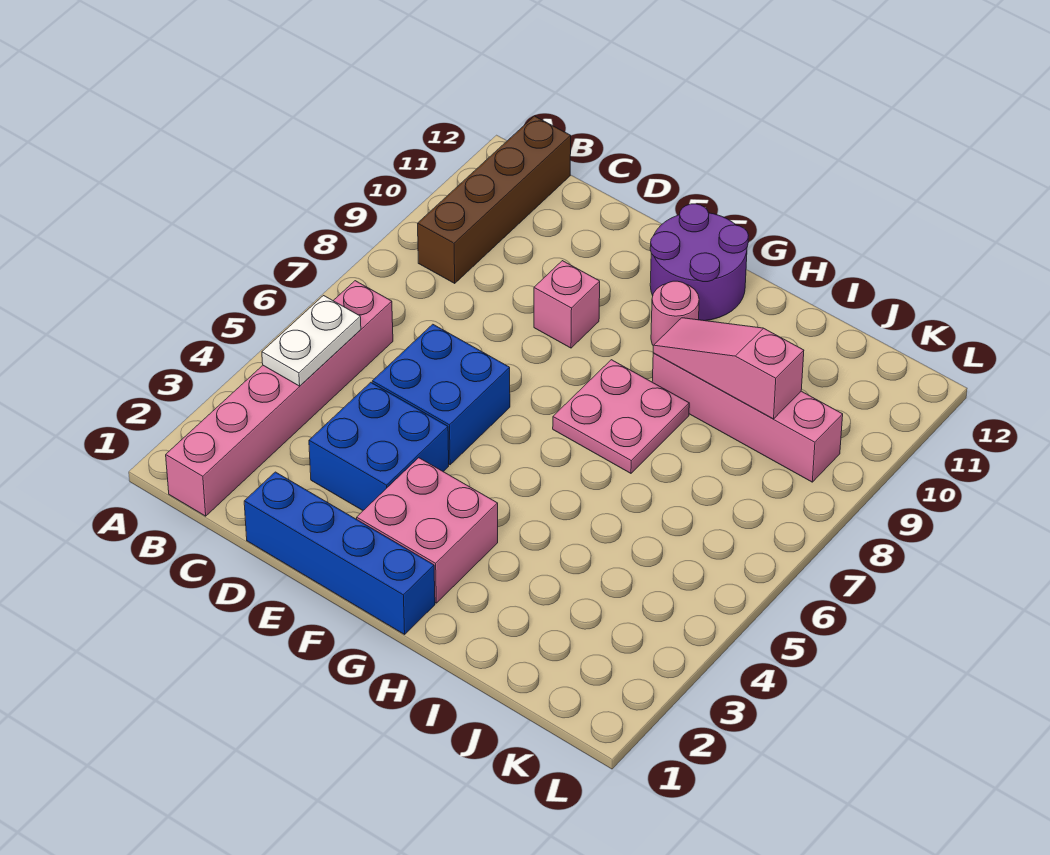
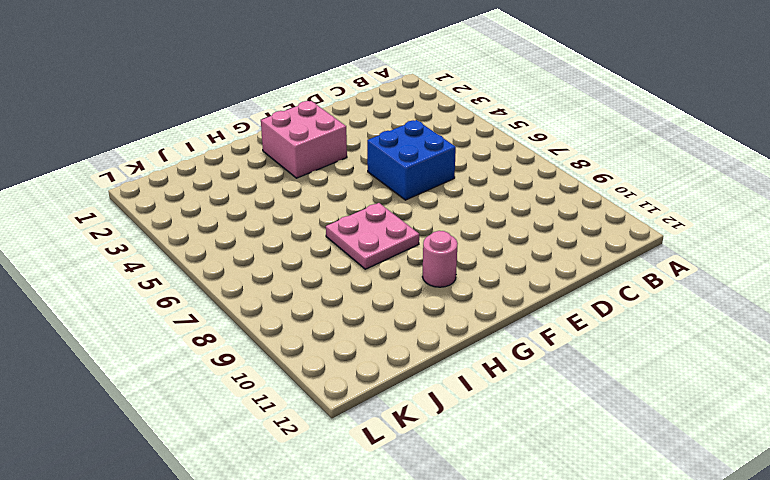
none -> pink 1x6 brick [166,281,393,516]
none -> brown 1x4 brick [418,116,571,283]
none -> blue 1x4 brick [244,472,435,634]

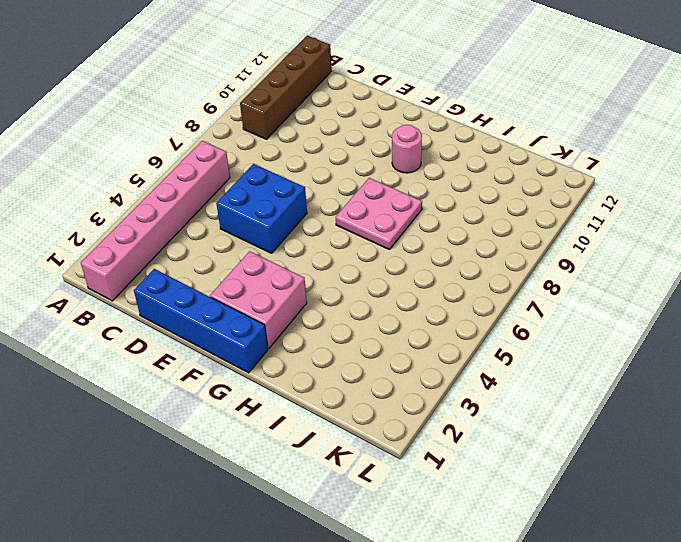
none -> blue 2x2 brick [309,382,449,510]
none -> pink 1x1 brick [534,261,600,348]
none -> purple 2x2 round brick [650,204,749,321]

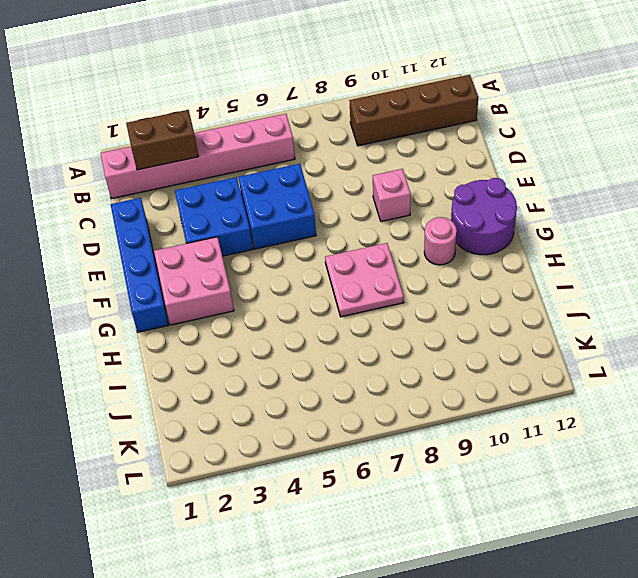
brown 1x2 brick [126,110,199,170] -> none
none -> pink 1x4 brick [652,353,843,482]
none -> white 1x2 plate [262,296,361,386]
none -> pink 1x3 slope [653,318,804,419]

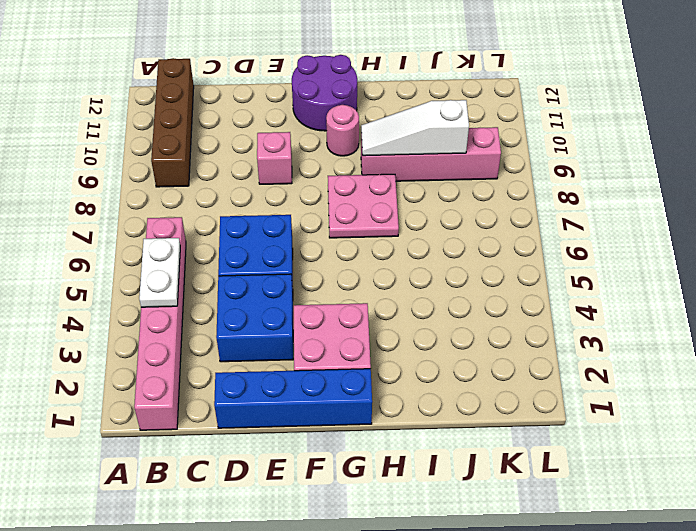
white 1x3 slope [361,100,469,156] -> pink 1x3 slope [653,318,804,419]

